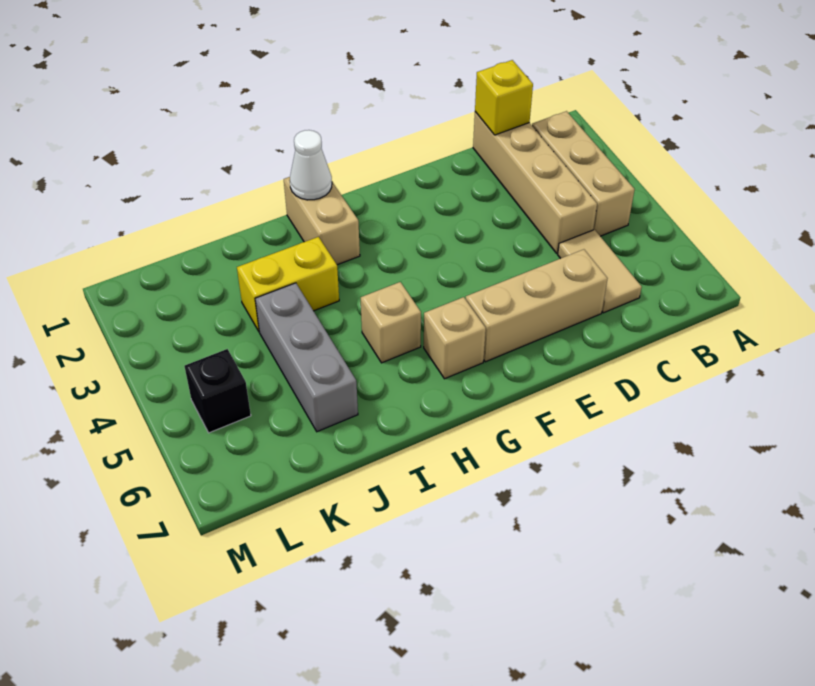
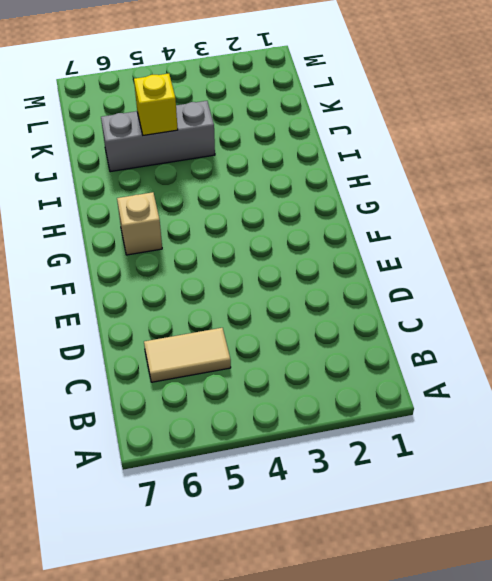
yellow 1x1 brick [134,73,178,135] -> yellow 1x1 brick moved to [475,60,533,135]
none -> tan 1x3 brick [532,111,635,236]
none -> tan 1x4 brick [473,112,597,253]
none -> tan 1x3 brick [466,249,608,362]

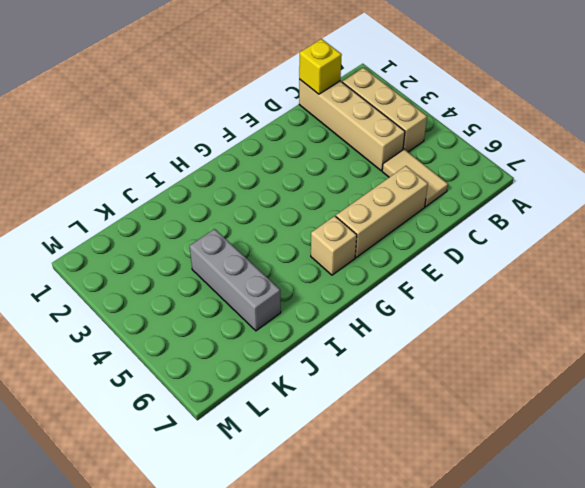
none -> tan 1x2 brick [284,177,360,265]
none -> tan 1x1 brick [361,282,421,363]
none -> yellow 1x2 brick [237,237,339,332]

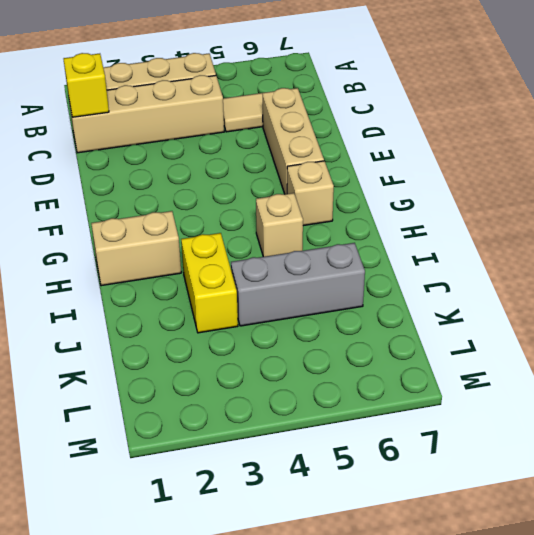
none -> black 1x1 brick [185,349,251,433]
none -> white 1x1 cone [290,130,332,200]

